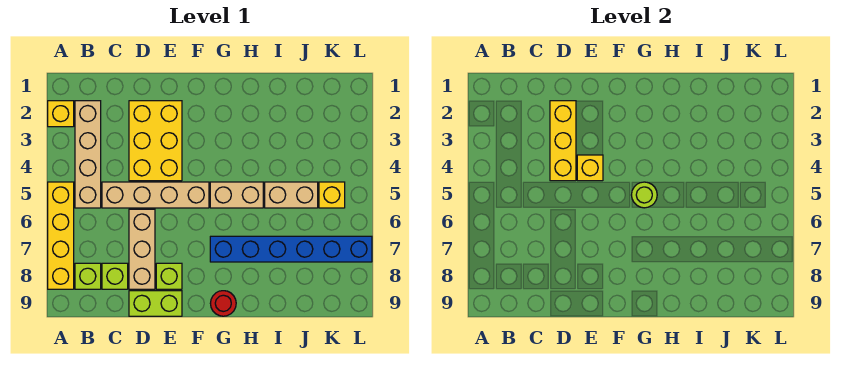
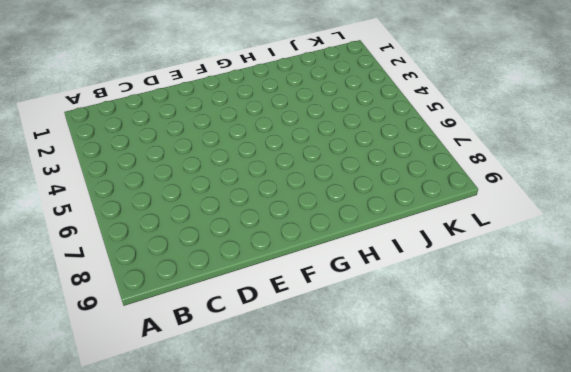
none -> yellow 1x1 brick [48,101,74,127]
none -> yellow 1x4 brick [48,182,74,289]
none -> tan 1x4 brick [75,101,101,208]

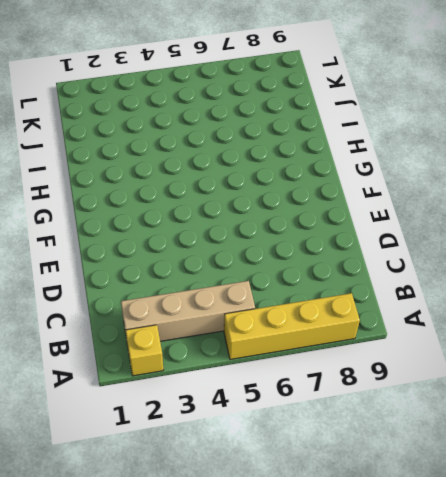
none -> lime 1x1 brick [75,263,101,289]
none -> tan 1x4 brick [102,182,209,208]
none -> lime 1x1 brick [102,263,128,289]

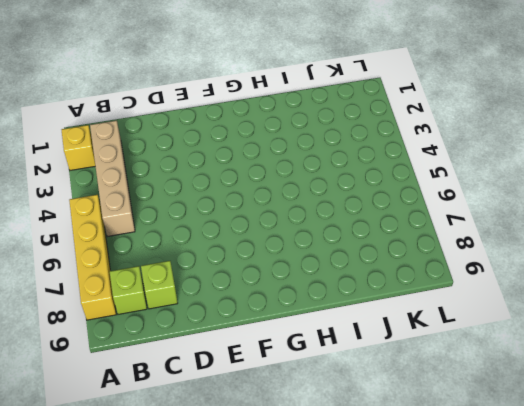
none -> tan 1x4 brick [102,182,209,208]
none -> yellow 2x3 brick [129,101,182,181]
none -> tan 1x3 brick [129,209,155,289]

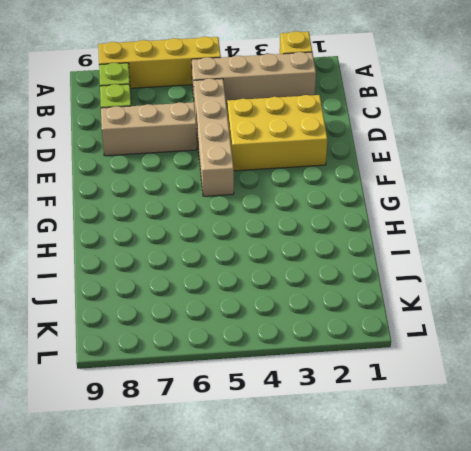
none -> lime 1x2 brick [129,291,182,316]
none -> lime 1x1 brick [156,263,182,289]
none -> tan 1x2 brick [210,182,263,208]

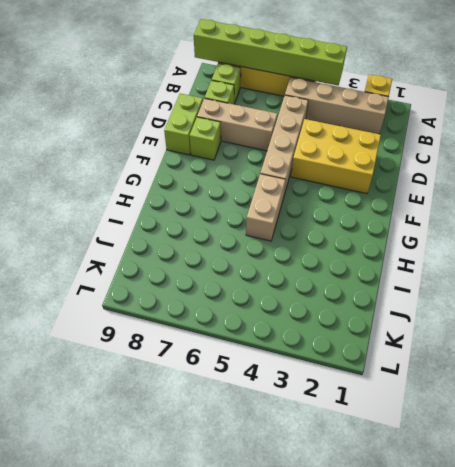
lime 1x6 brick [194,19,347,85] -> none
none -> blue 1x6 brick [210,236,372,262]
none -> red 1x1 round brick [210,291,236,316]
none -> tan 1x2 brick [265,182,318,208]

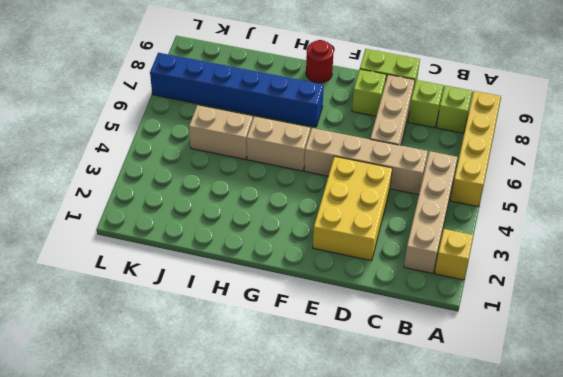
none -> yellow 1x1 brick [319,182,345,208]
none -> yellow 1x3 brick [550,101,576,181]
none -> yellow 1x1 brick [577,155,603,181]

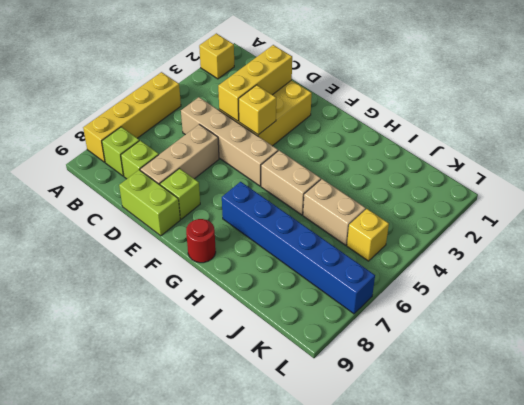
none -> tan 1x4 brick [75,101,101,208]
none -> lime 1x1 round brick [632,182,657,208]

